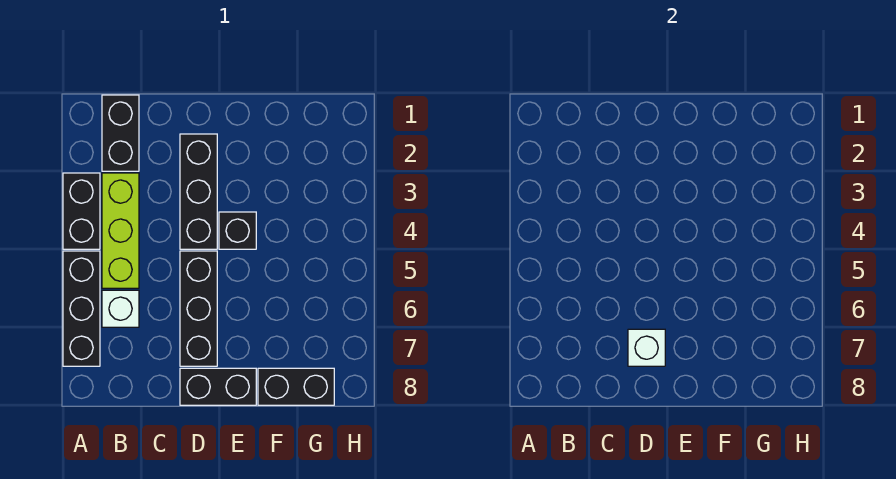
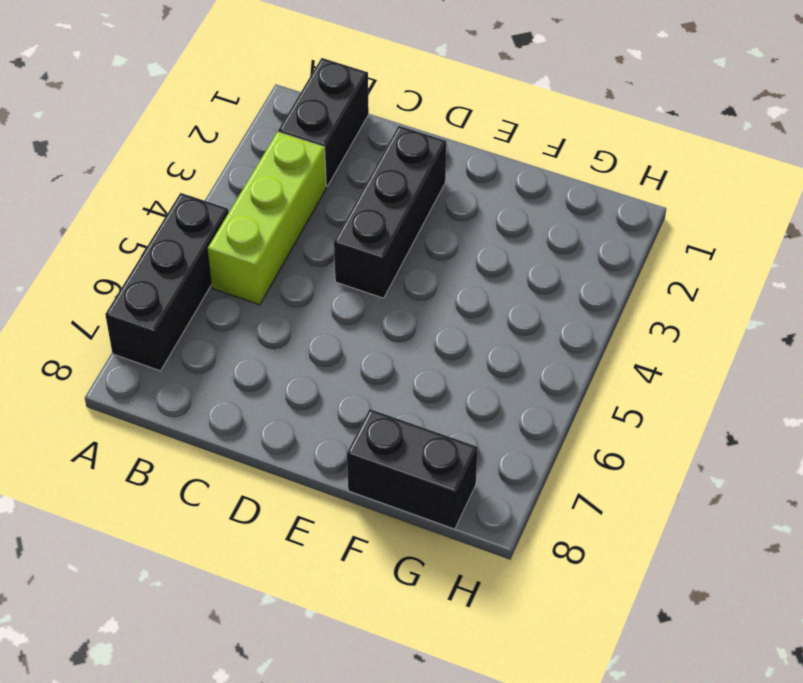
none -> black 1x2 brick [63,173,100,249]
none -> white 1x1 brick [102,290,139,327]

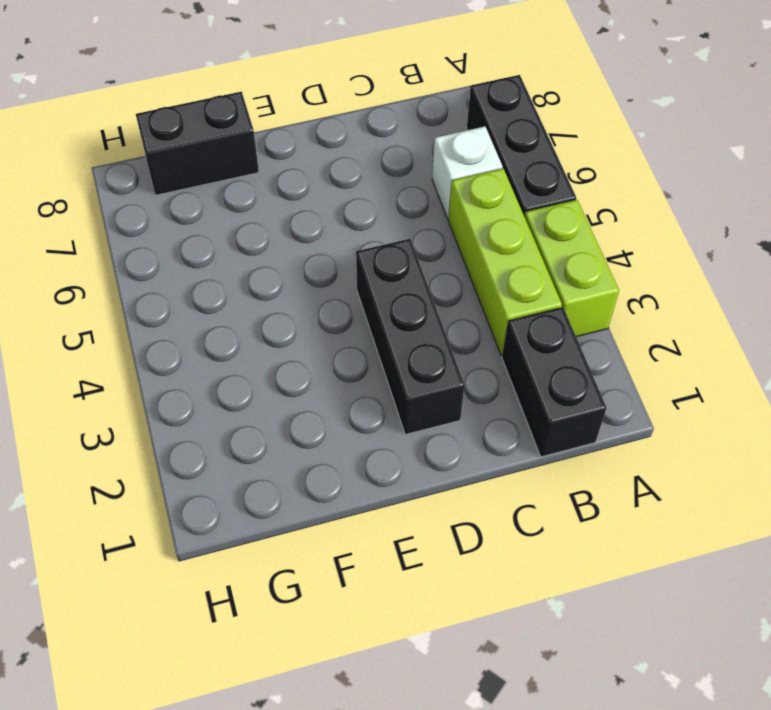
lime 1x2 brick [524,200,619,337] -> black 1x2 brick [63,173,100,249]
none -> black 1x3 brick [180,251,217,366]
none -> black 1x2 brick [180,368,256,405]

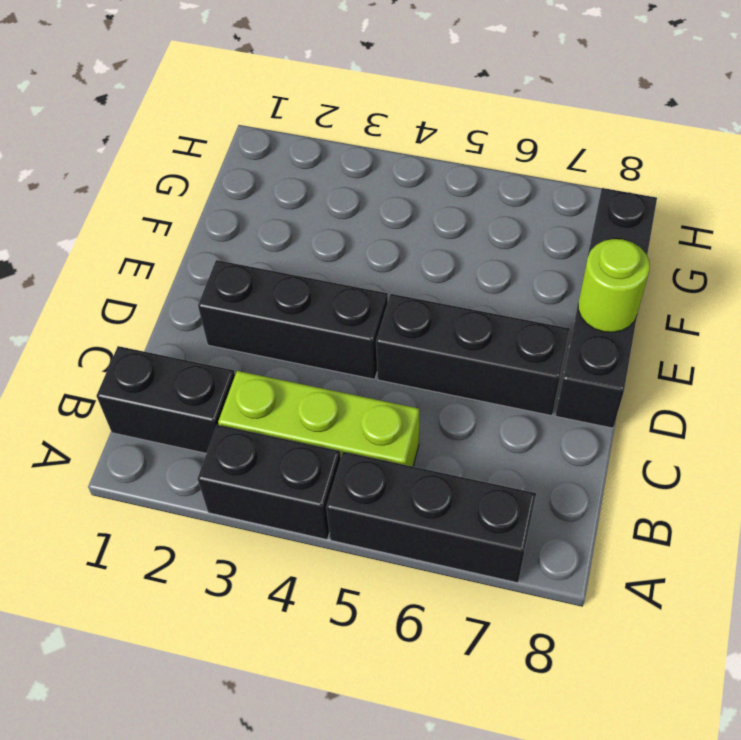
lime 1x1 round brick [578,239,650,332] -> none
none -> white 1x1 brick [102,290,139,327]
none -> black 1x1 brick [219,212,256,249]

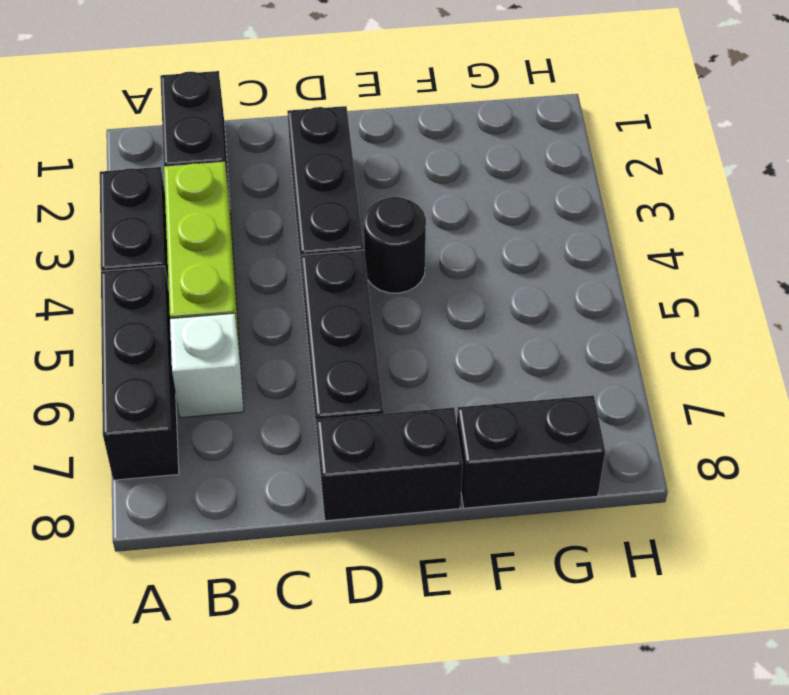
black 1x1 round brick [364,197,426,293] -> black 1x1 brick [219,212,256,249]
none -> white 1x1 brick [628,329,665,366]

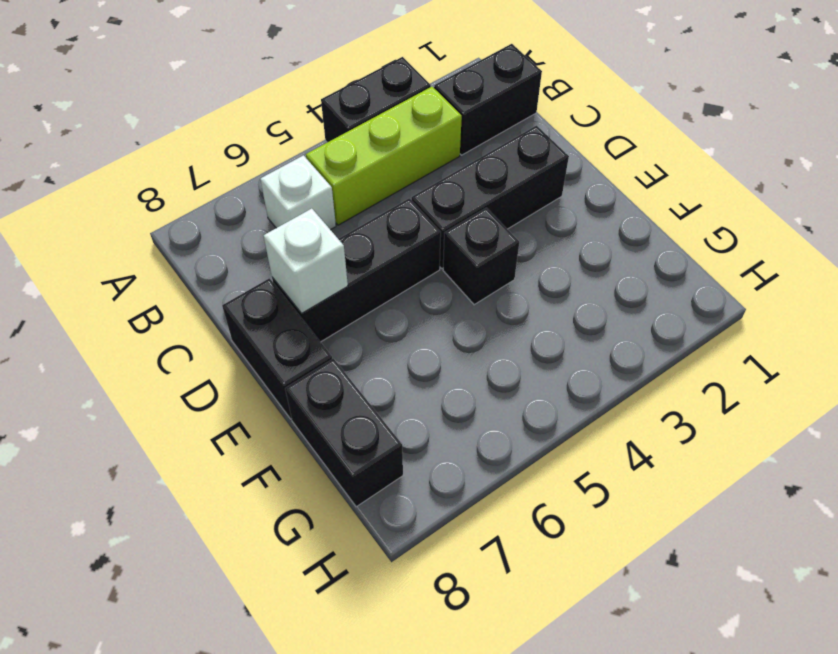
none -> black 1x3 brick [63,251,100,366]

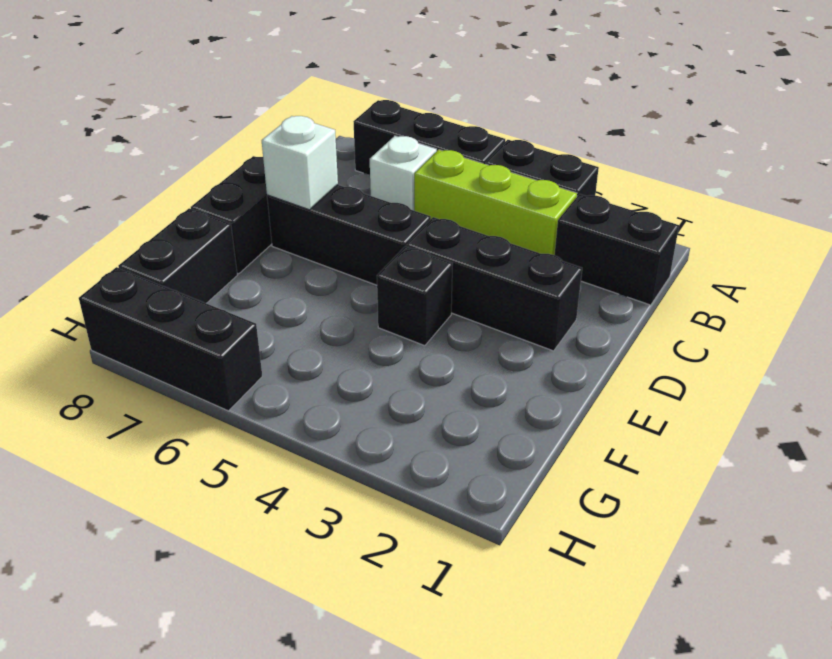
black 1x3 brick [79,267,262,411] -> none

